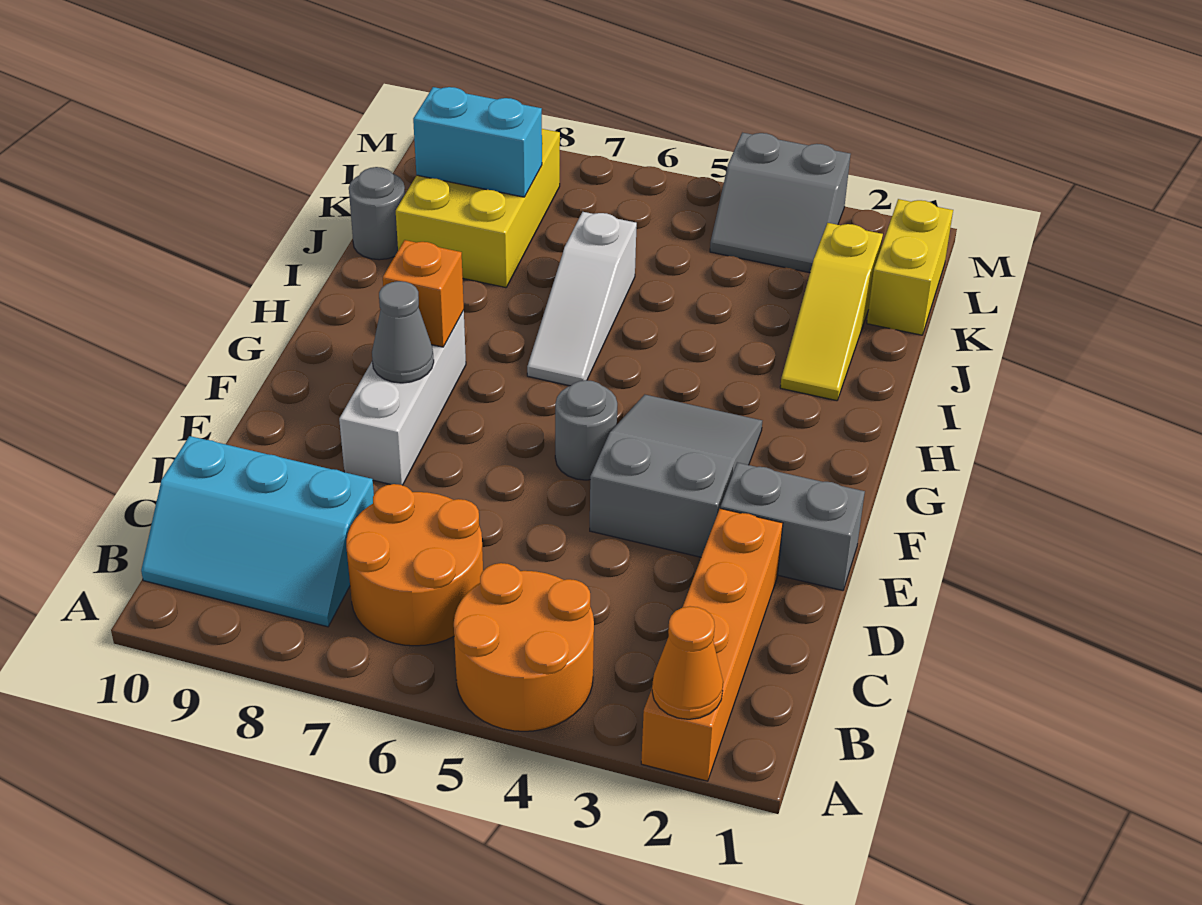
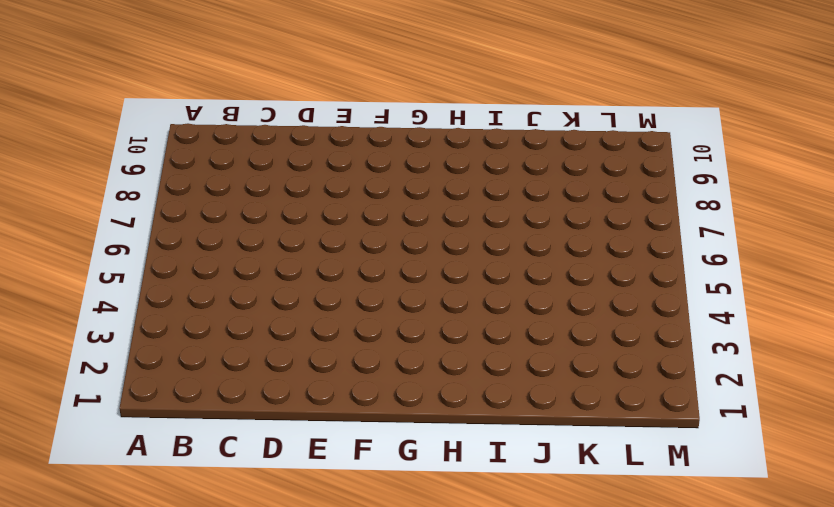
none -> orange 1x4 brick [641,508,783,781]
none -> orange 2x2 round brick [454,563,594,731]
none -> orange 2x2 round brick [346,484,483,646]

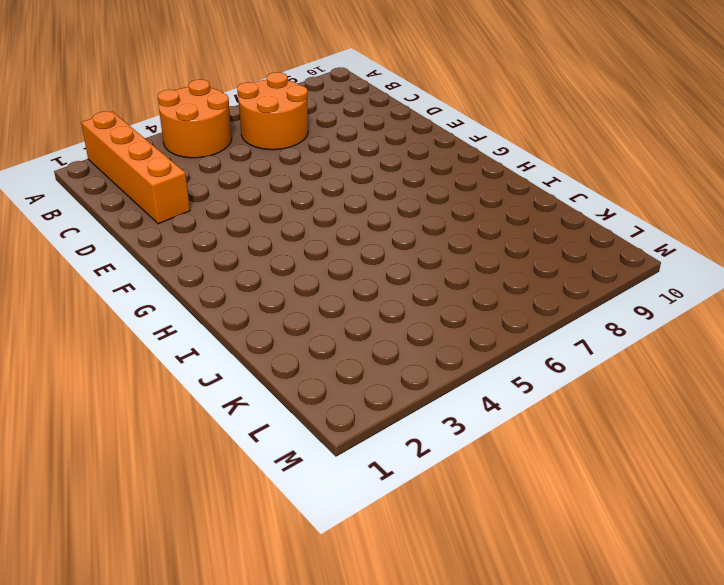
none -> cyan 2x3 slope [141,436,374,627]
none -> grey 1x2 brick [720,463,865,591]
none -> grey 2x3 slope [590,395,762,557]

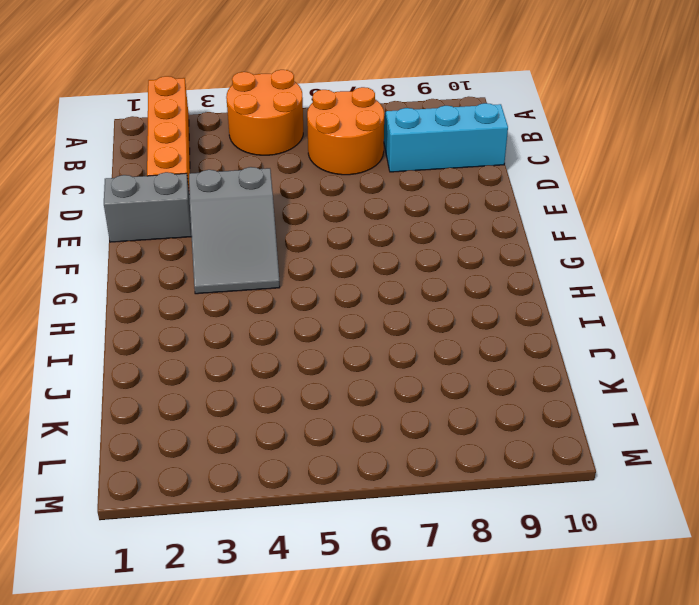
none -> white 1x3 brick [339,310,466,485]
none -> grey 1x1 round brick [555,380,617,480]
none -> white 1x3 slope [527,212,637,386]

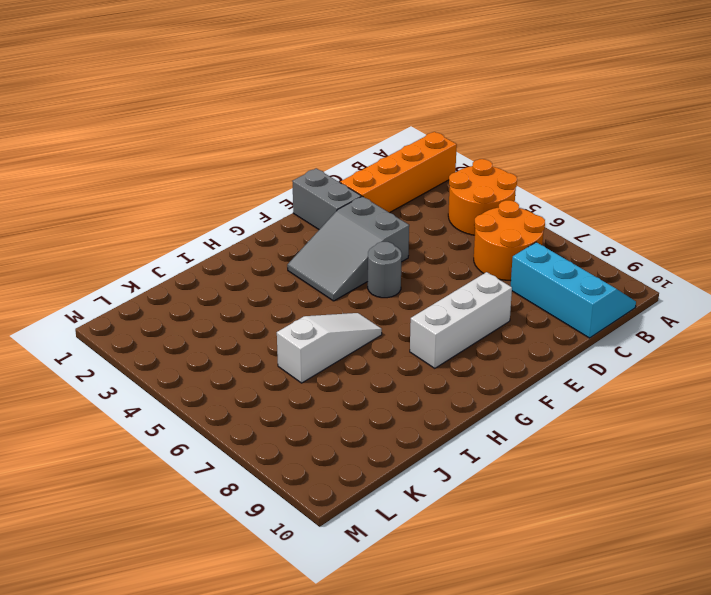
none -> yellow 1x3 slope [780,223,883,401]
none -> yellow 2x3 brick [396,129,560,288]
none -> grey 1x1 round brick [349,167,405,260]

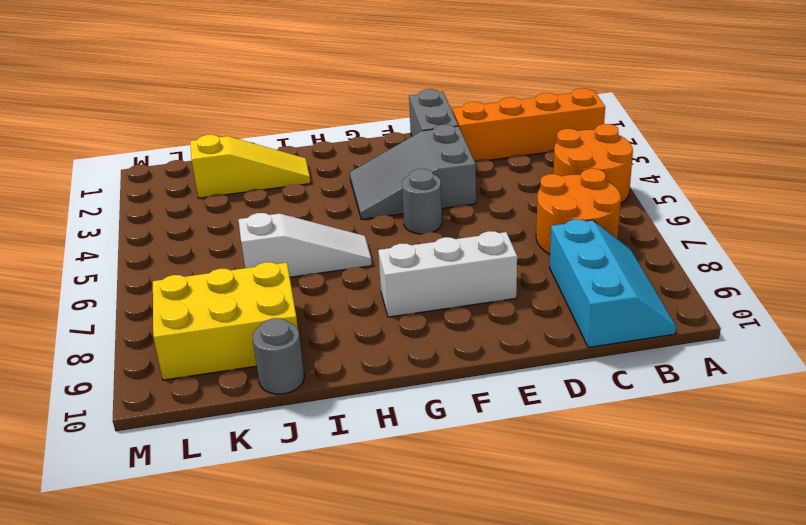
none -> yellow 1x2 brick [867,199,953,335]
none -> grey 2x2 slope [710,133,851,273]
none -> orange 1x1 cone [652,606,723,719]

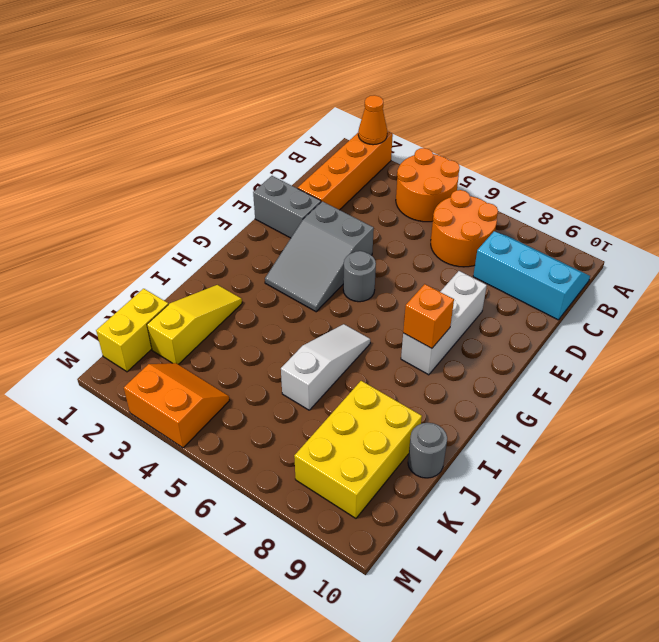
orange 2x2 slope [124,363,229,448] -> grey 2x2 slope [710,133,851,273]
none -> grey 1x1 cone [372,281,434,383]
none -> cyan 1x2 brick [413,87,542,197]

